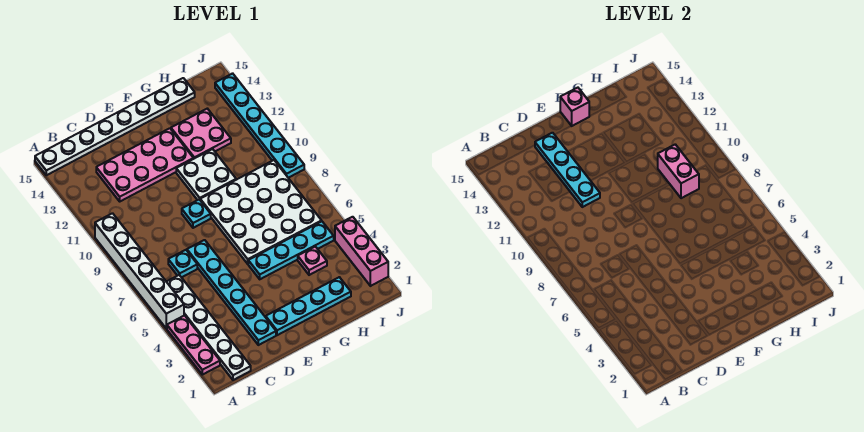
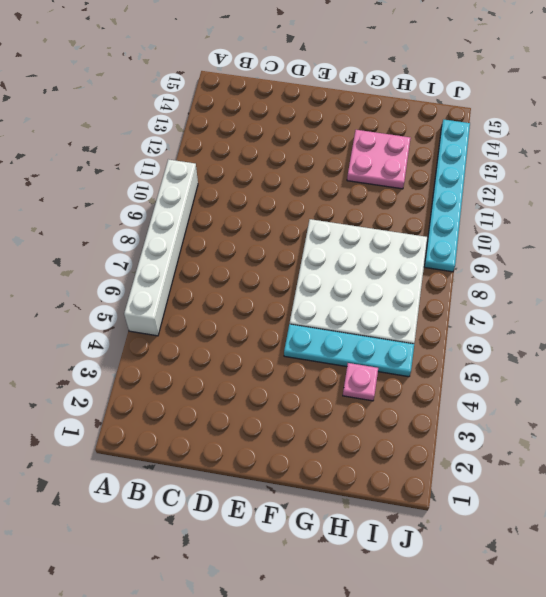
none -> pink 1x3 plate [167,316,220,375]
none -> white 1x8 plate [35,78,195,175]
none -> white 1x6 plate [166,275,251,380]

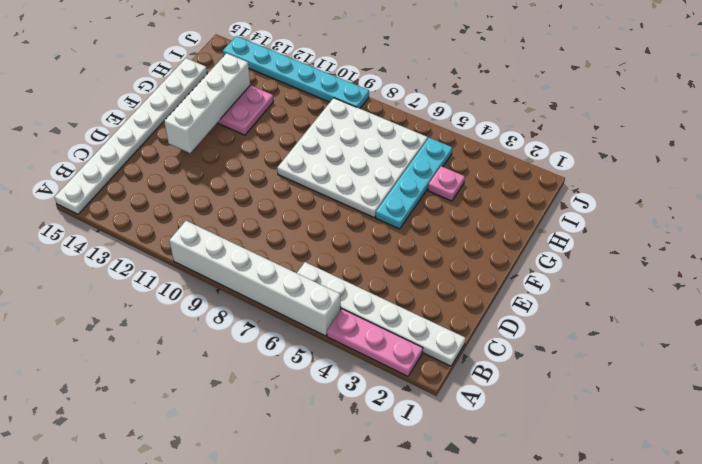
white 1x4 brick [164,53,250,153] -> none
none -> cyan 1x1 plate [168,250,197,277]
none -> pink 2x4 plate [96,128,193,201]
none -> cyan 1x6 plate [187,240,276,345]

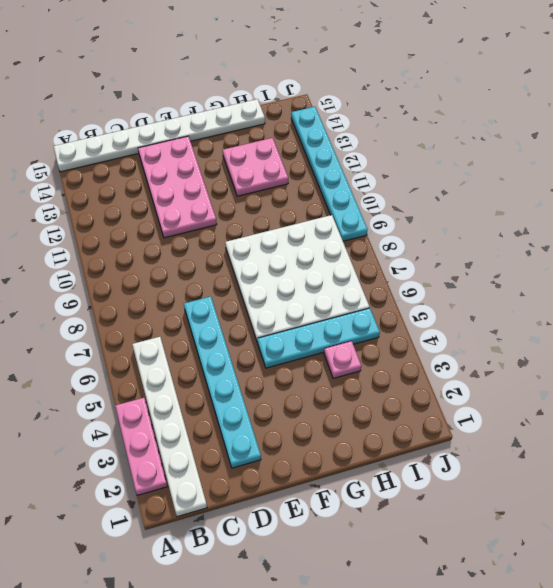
pink 2x4 plate [138,136,217,238] -> pink 2x4 plate turned to [96,128,193,201]
none -> white 1x6 brick [95,213,184,329]
none -> cyan 1x1 plate [168,250,197,277]
none -> cyan 1x4 plate [266,277,351,335]

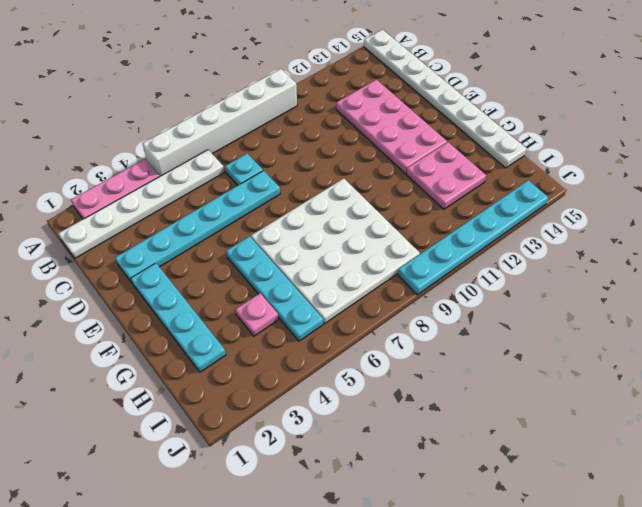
none -> cyan 1x1 plate [182,199,211,228]
none -> white 2x2 plate [176,149,236,200]
none -> pink 1x3 brick [335,217,388,286]

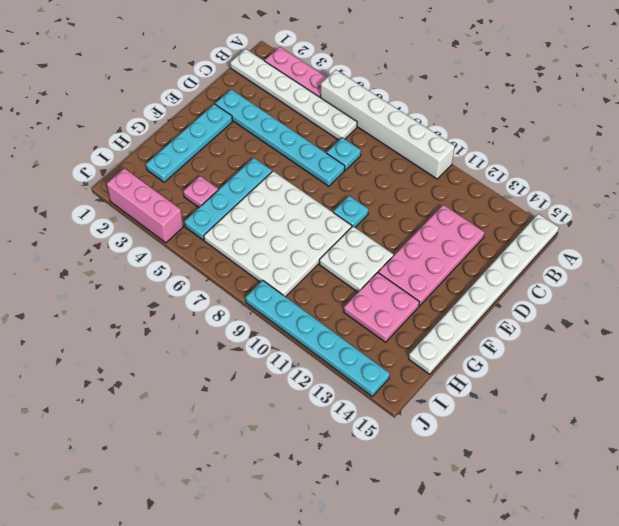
none -> cyan 1x4 plate [535,133,600,207]
none -> pink 1x1 brick [560,88,589,126]
none -> pink 1x2 brick [658,144,699,198]

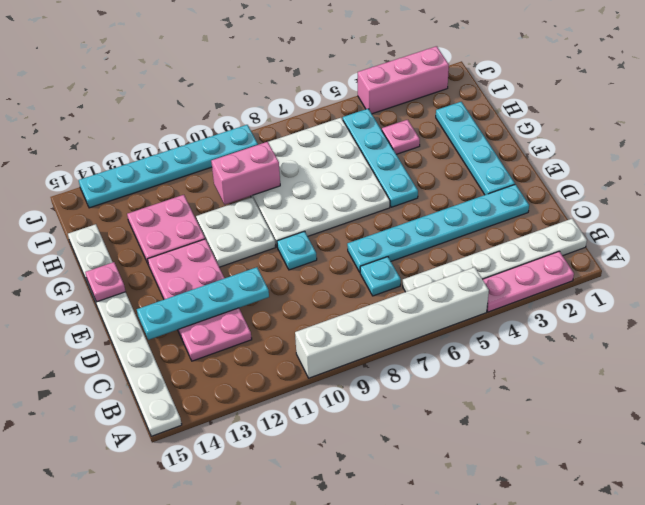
pink 1x1 plate [85,262,126,302] -> pink 1x1 brick [560,88,589,126]

